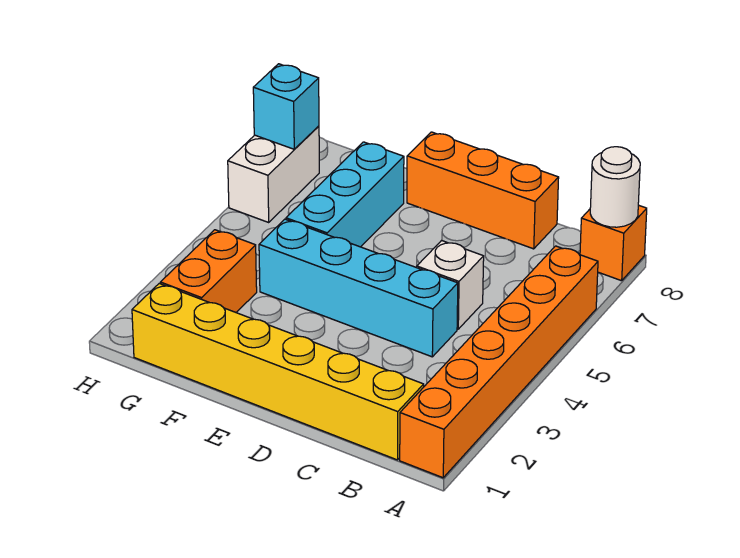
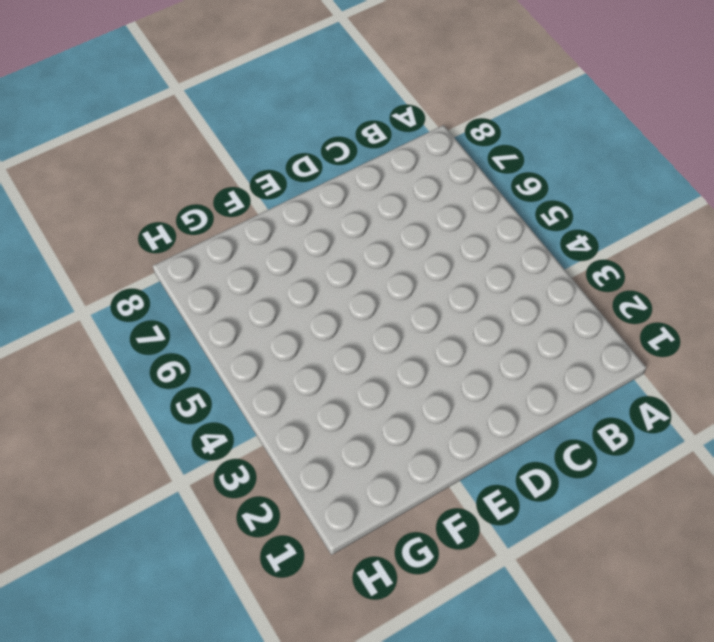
none -> orange 1x6 brick [400,246,598,478]
none -> orange 1x1 brick [580,205,647,281]

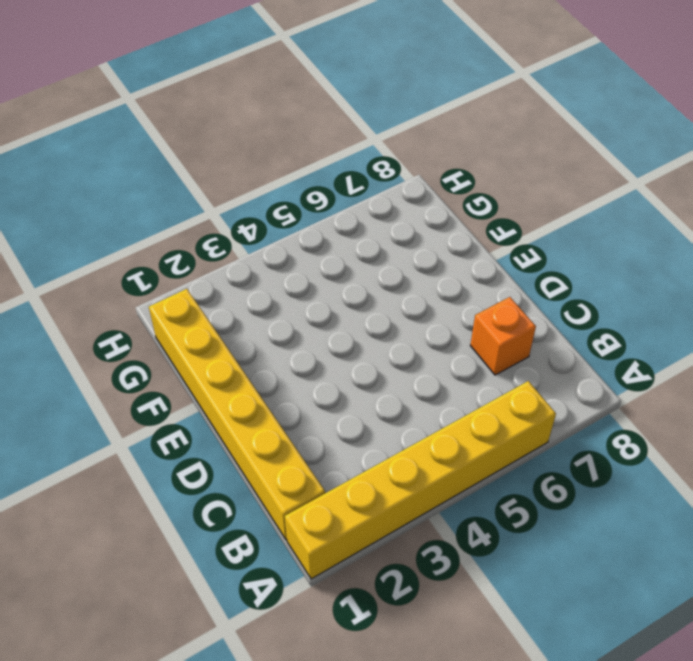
yellow 1x6 brick [285,381,556,579] -> orange 1x6 brick [400,246,598,478]
orange 1x1 brick [470,297,536,375] -> orange 1x1 brick moved to [580,205,647,281]
none -> cyan 1x4 brick [259,219,458,357]
none -> white 1x1 brick [417,241,484,329]

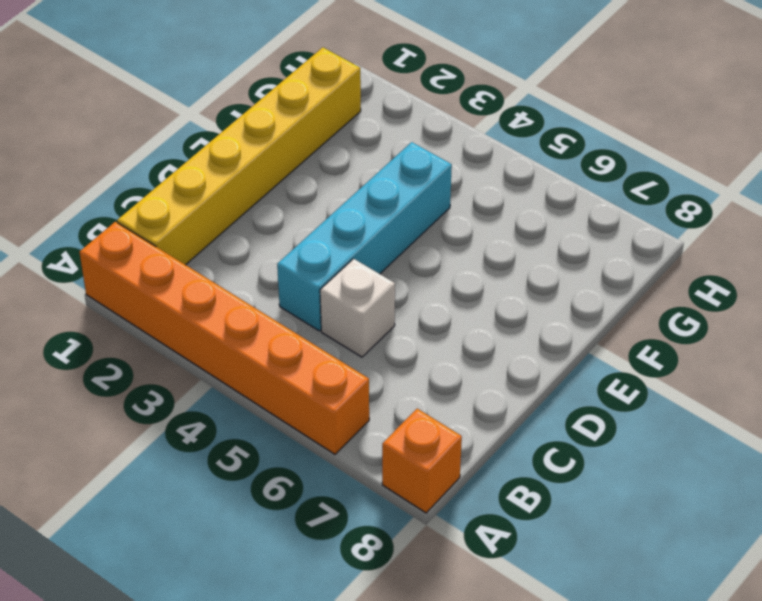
none -> orange 1x3 brick [407,132,559,249]
none -> cyan 1x3 brick [286,142,404,247]

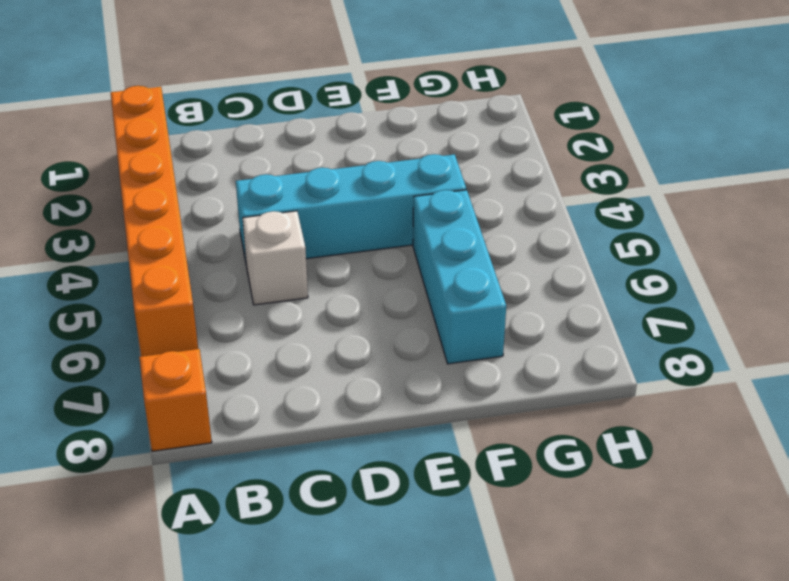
none -> yellow 1x6 brick [132,284,424,460]
none -> orange 1x3 brick [407,132,559,249]

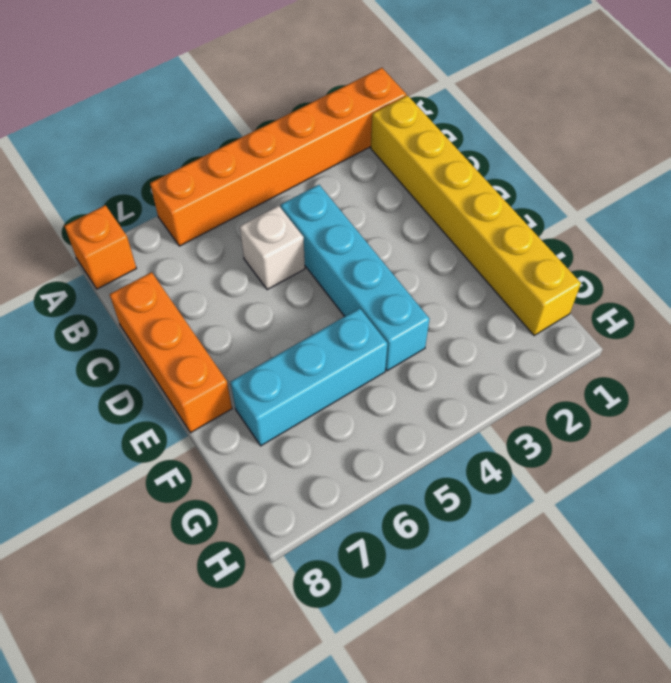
none -> orange 1x2 brick [160,230,257,312]
none -> white 1x2 brick [228,126,319,222]

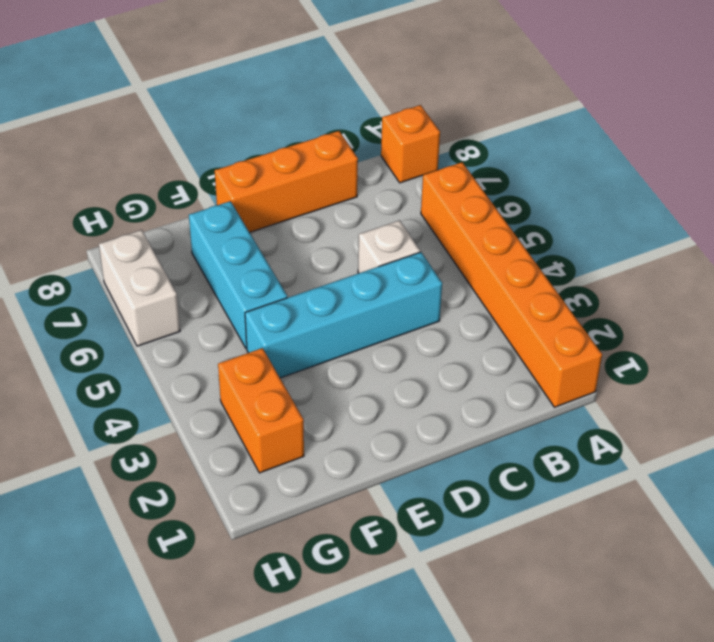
none -> yellow 1x6 brick [132,284,424,460]
none -> white 1x1 round brick [590,147,640,227]

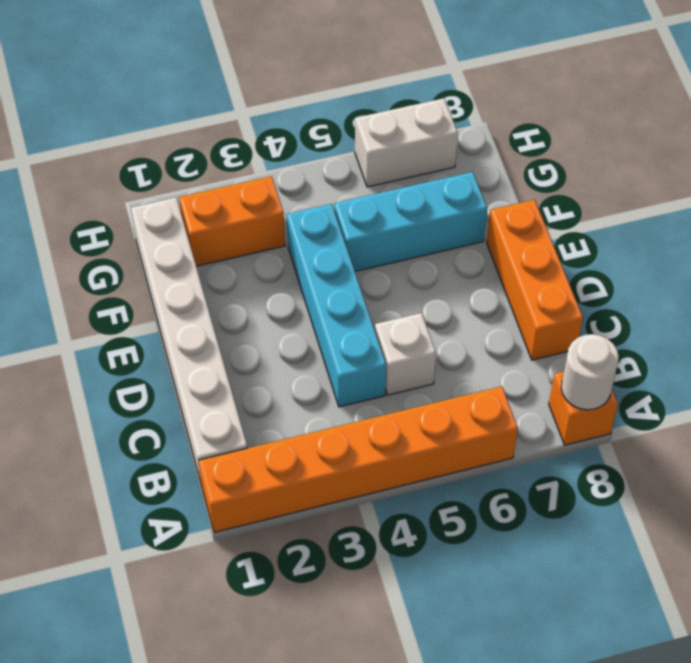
white 1x6 brick [131,198,247,486] -> yellow 1x6 brick [132,284,424,460]
none -> cyan 1x1 brick [253,64,319,149]

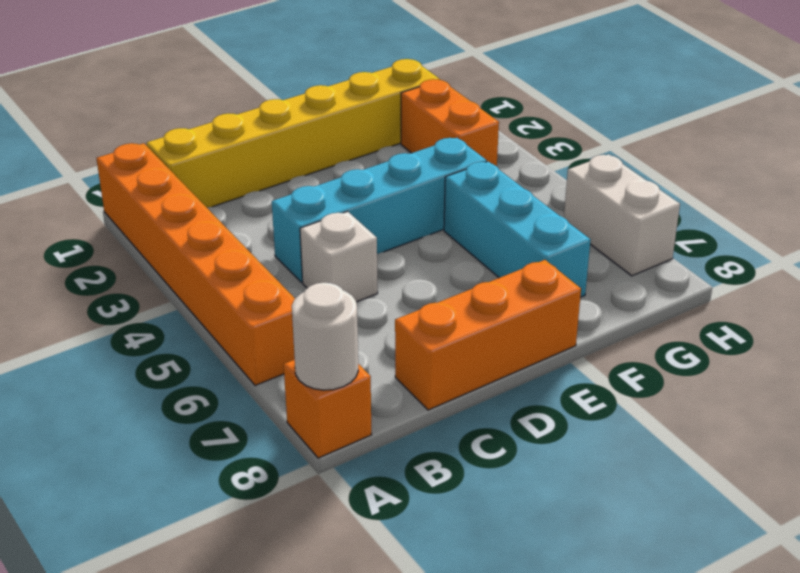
none -> cyan 1x1 brick [253,64,319,149]

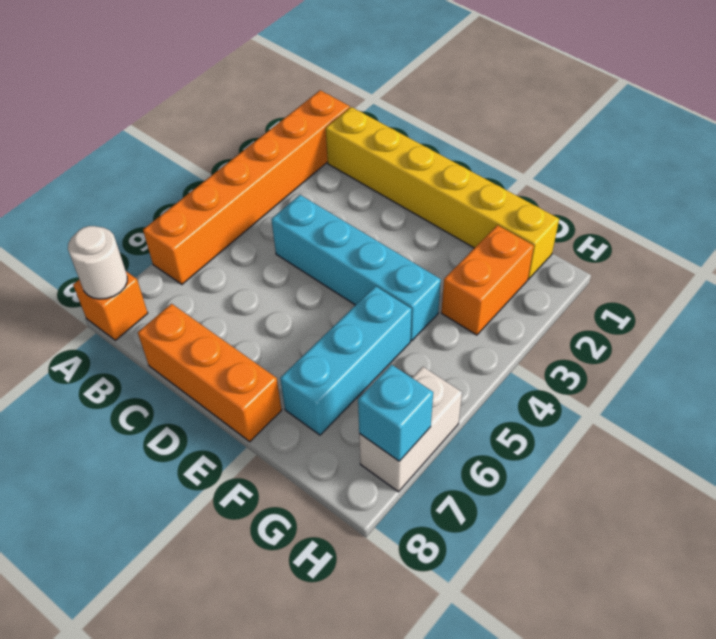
none -> white 1x1 brick [417,241,484,329]

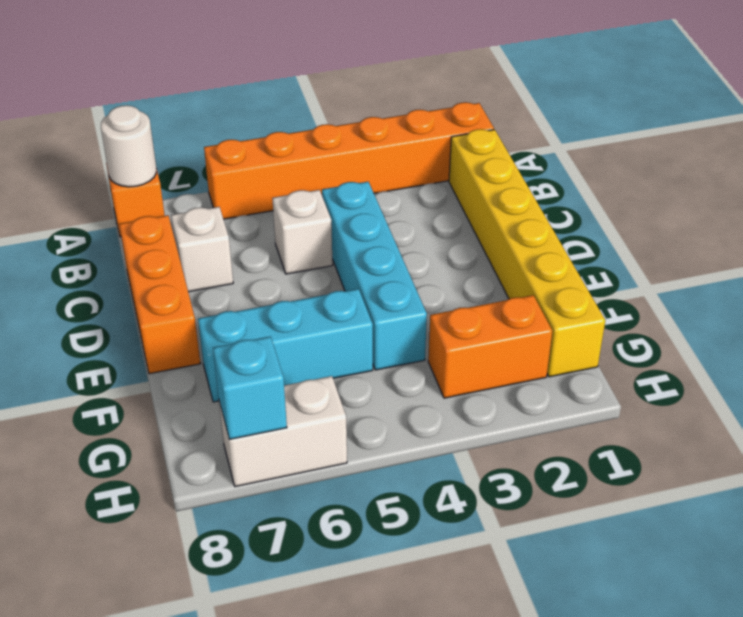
white 1x1 brick [171,207,233,292] -> none

